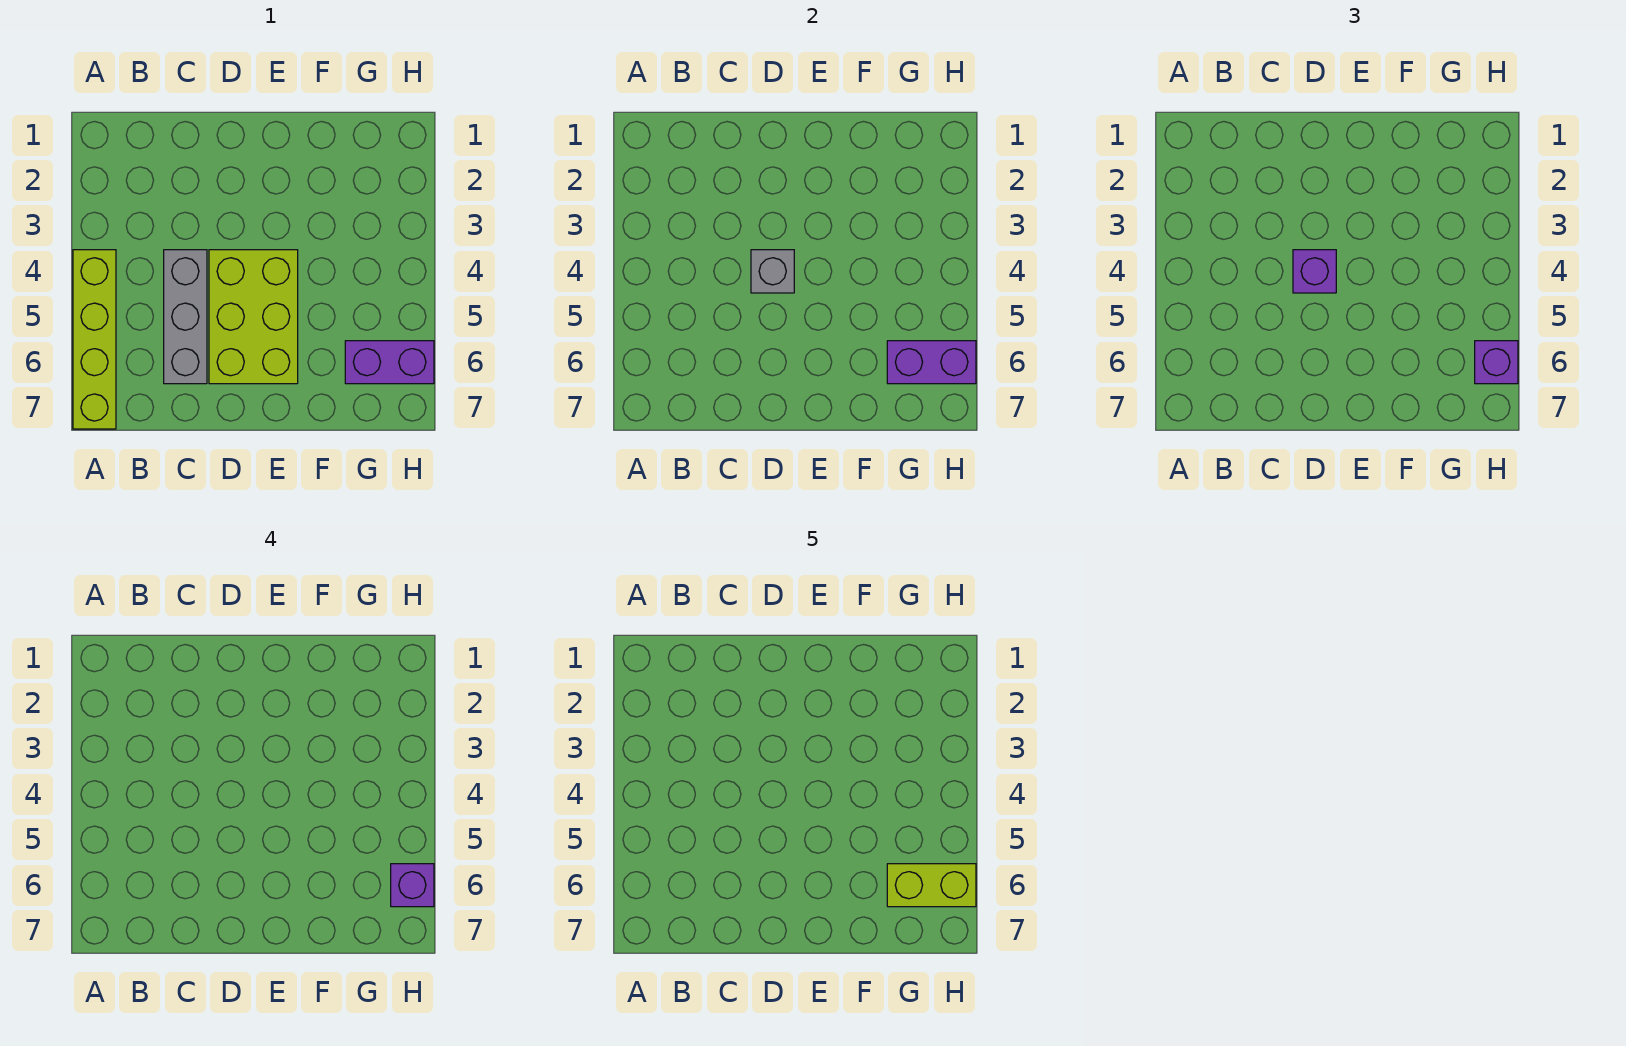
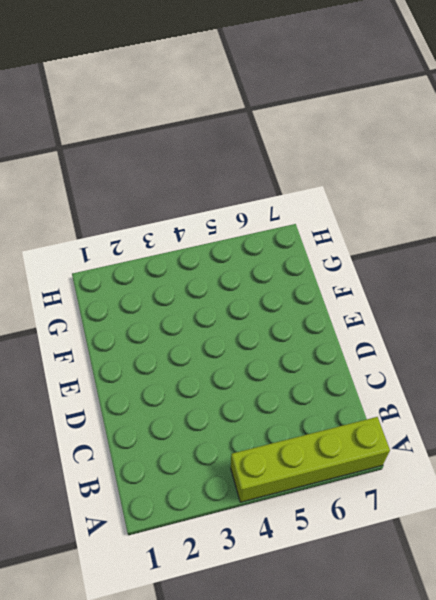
none -> grey 1x3 brick [164,250,207,384]
none -> lime 2x3 brick [209,250,298,384]

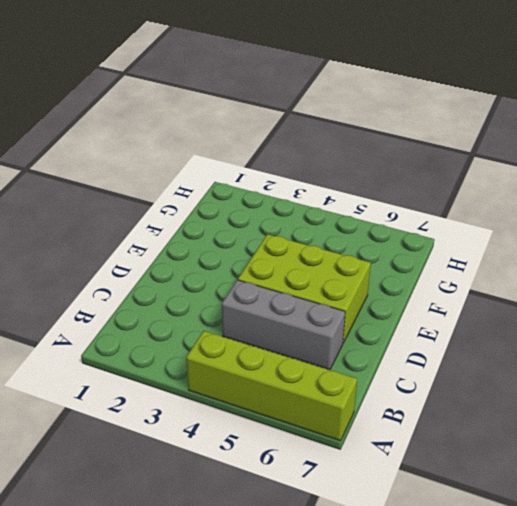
none -> purple 1x2 brick [345,341,434,384]
none -> grey 1x1 brick [751,250,794,293]

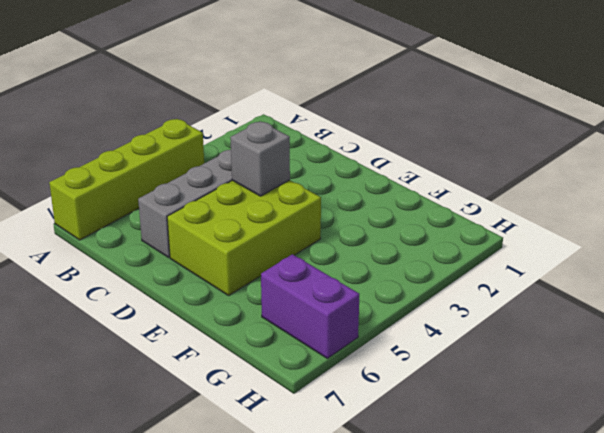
none -> purple 1x2 brick [887,341,976,384]
none -> purple 1x1 brick [1293,250,1336,293]

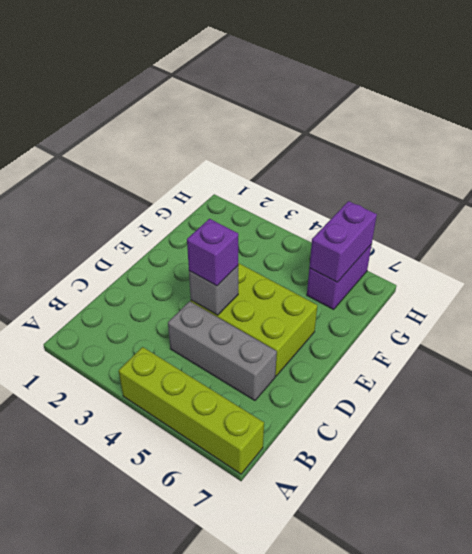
none -> purple 1x1 brick [1475,341,1518,384]
none -> purple 1x1 brick [391,864,434,907]

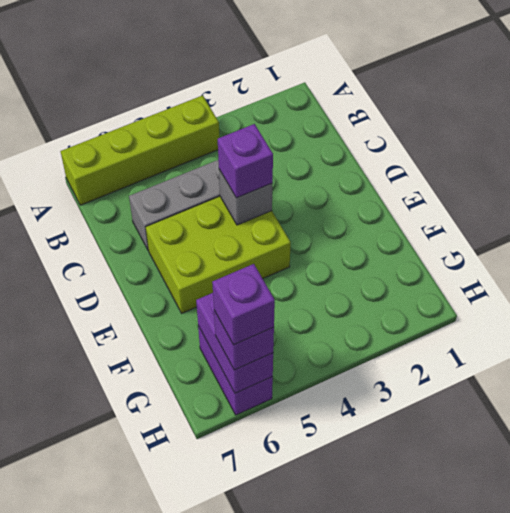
none -> lime 1x2 brick [887,864,976,907]

